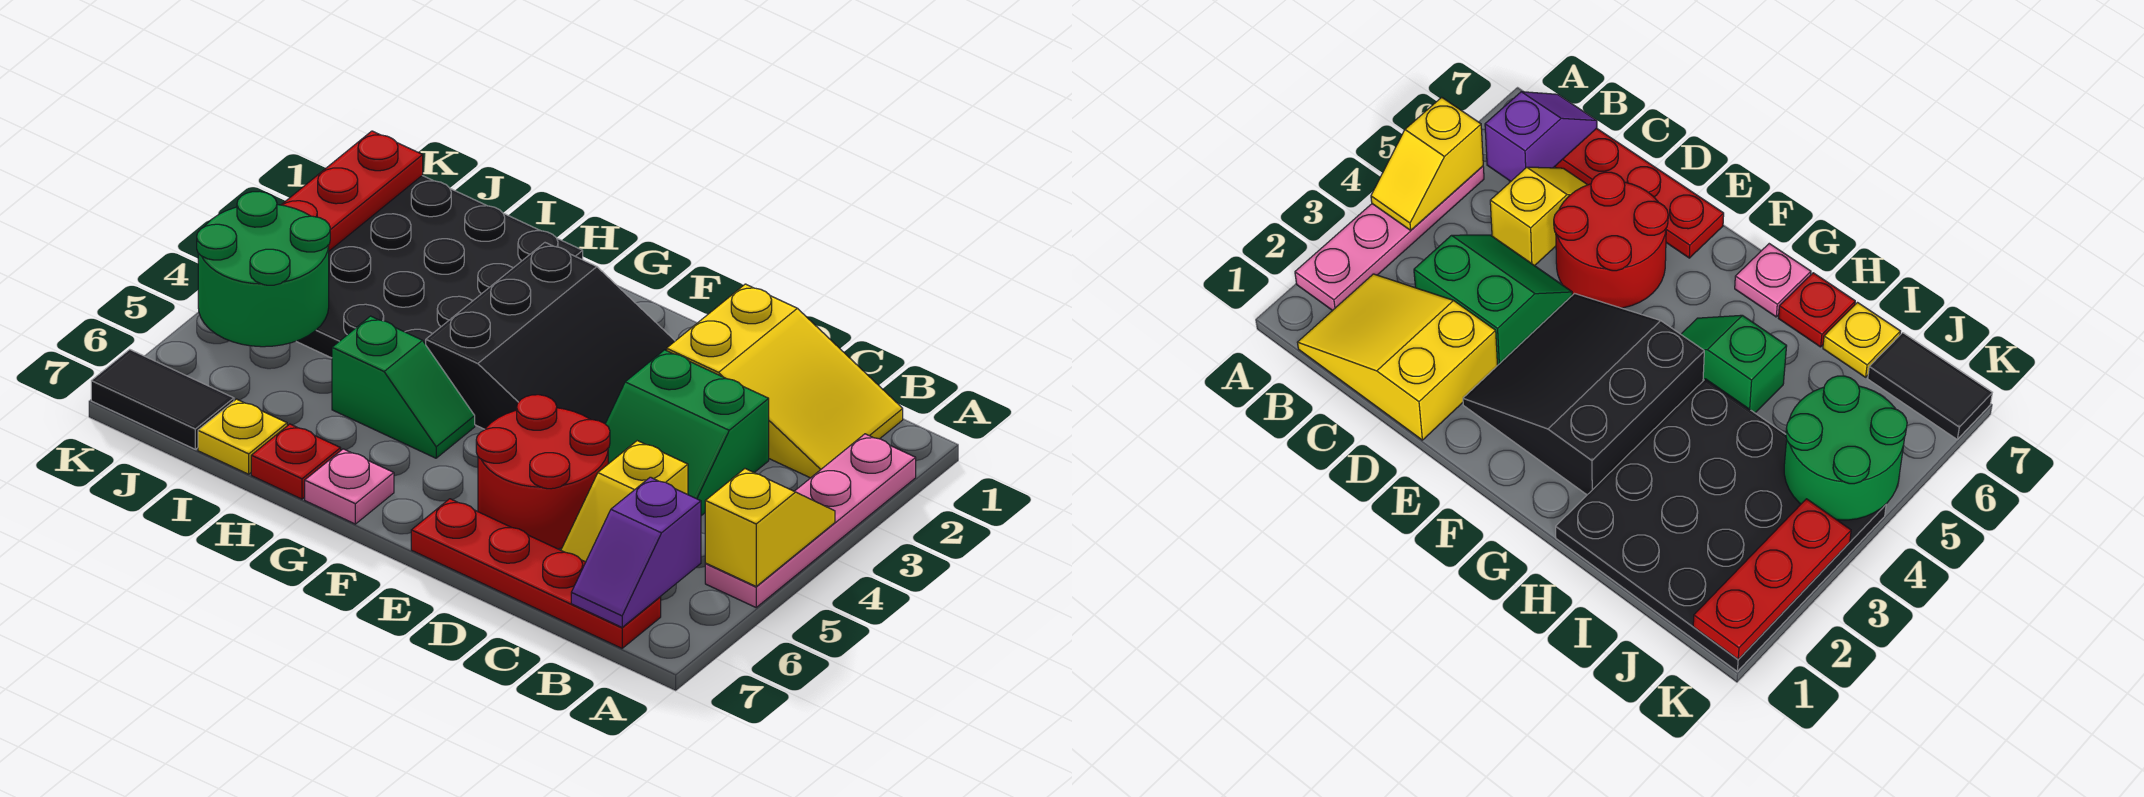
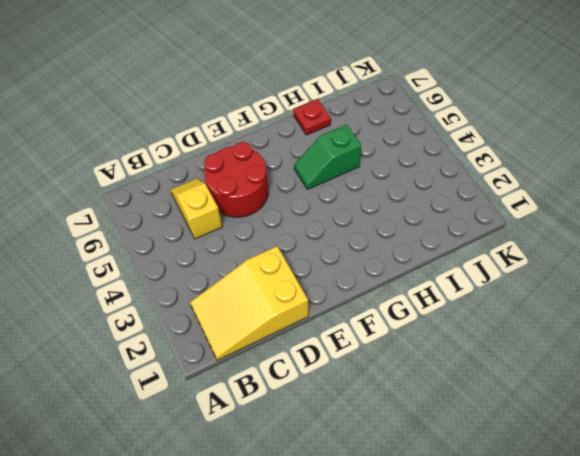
none -> pink 1x4 plate [705,434,916,607]
none -> red 1x4 plate [411,499,661,648]
none -> green 2x2 slope [605,350,769,516]

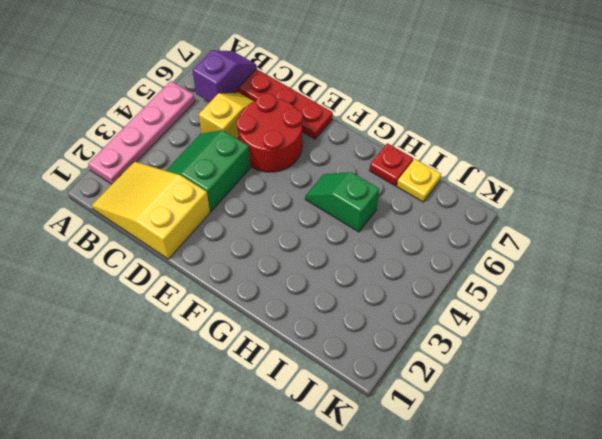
green 2x2 slope [166,130,250,211] -> green 2x2 slope turned to [605,350,769,516]
none -> black 3x3 slope [426,243,675,429]
none -> pink 1x1 plate [305,449,394,524]
none -> black 4x4 plate [296,176,583,358]

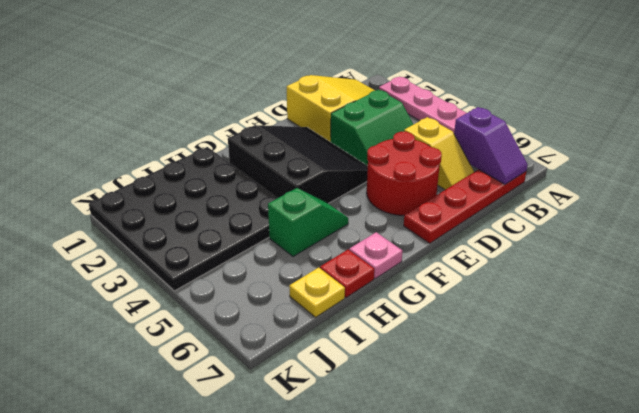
none -> black 1x2 tile [91,349,234,449]
none -> yellow 1x2 slope [705,469,835,586]
none -> green 2x2 round brick [197,191,330,347]

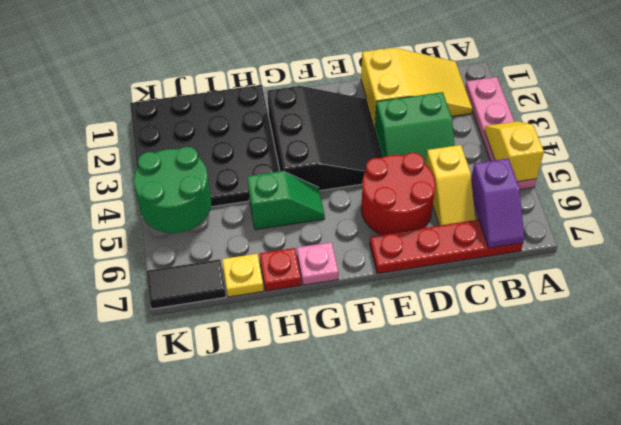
none -> red 1x3 plate [282,131,423,251]

